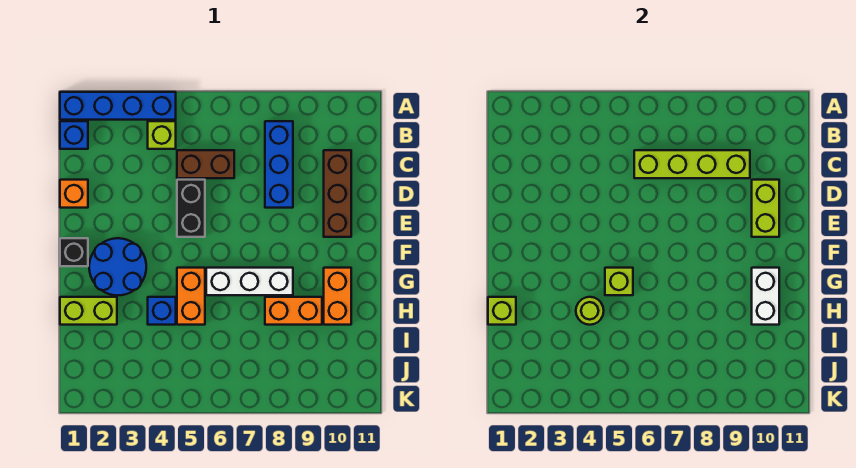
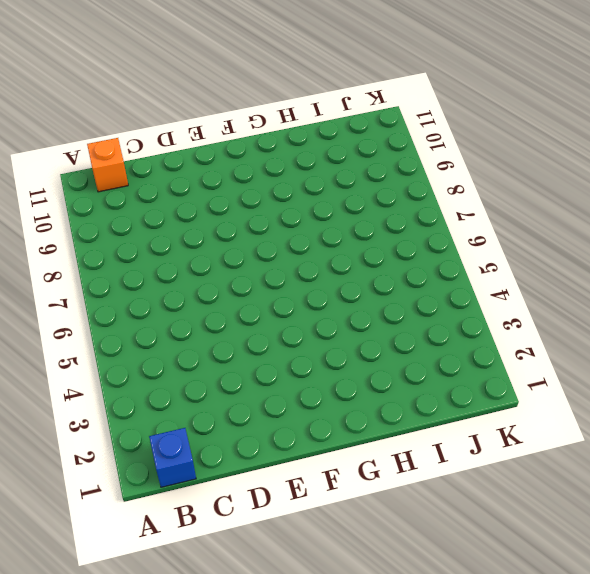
orange 1x1 brick [87,138,128,192] -> orange 1x1 brick moved to [60,180,88,208]
none -> blue 1x4 brick [60,92,176,120]
none -> lime 1x1 brick [148,121,176,149]
none -> blue 1x3 brick [265,121,293,208]

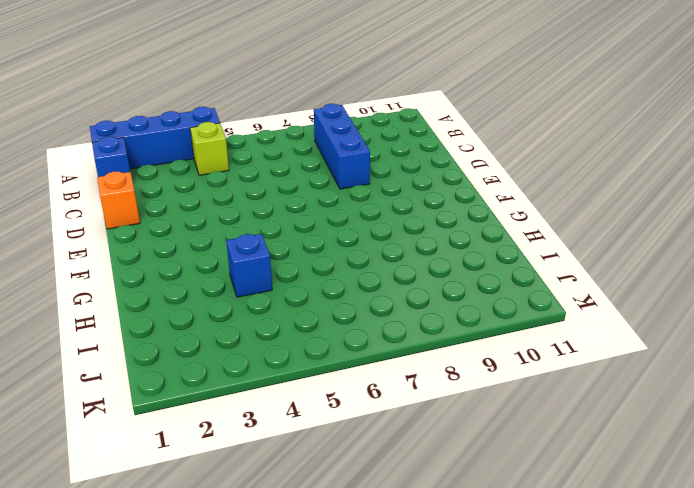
none -> brown 1x2 brick [177,150,234,178]
none -> brown 1x3 brick [324,150,351,237]
none -> black 1x2 brick [177,180,205,237]

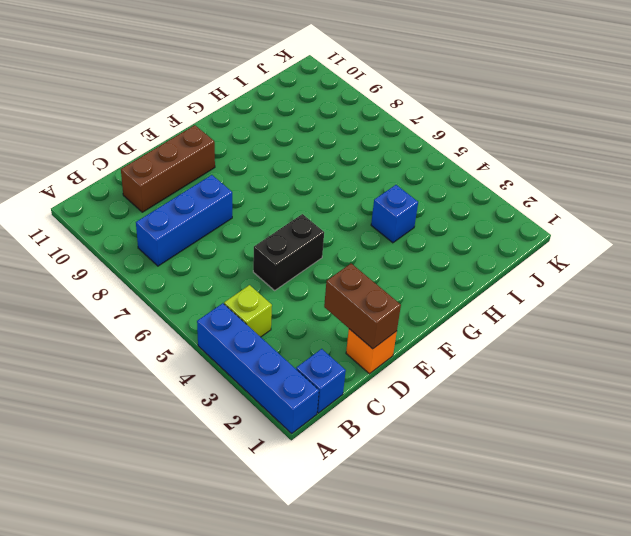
brown 1x2 brick [324,264,401,349] -> brown 1x2 brick moved to [177,150,234,178]
none -> black 1x1 brick [60,238,88,266]
none -> blue 2x2 round brick [89,238,146,295]
none -> orange 1x2 brick [177,268,205,325]

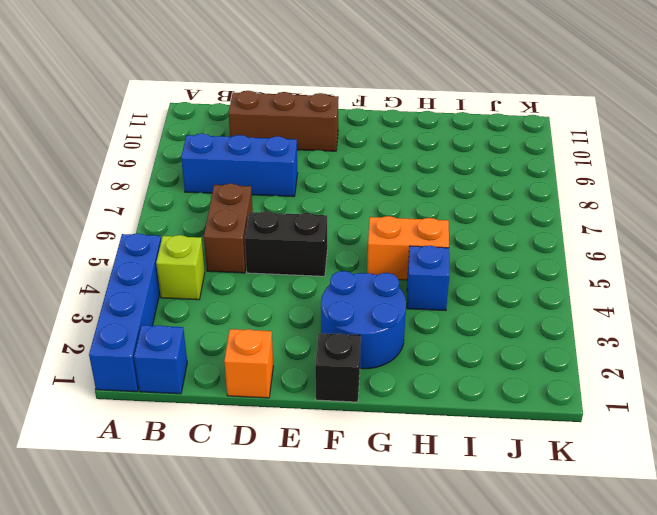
none -> white 1x3 brick [206,268,293,295]
none -> orange 1x2 brick [324,268,351,325]
none -> lime 1x2 brick [60,297,117,325]

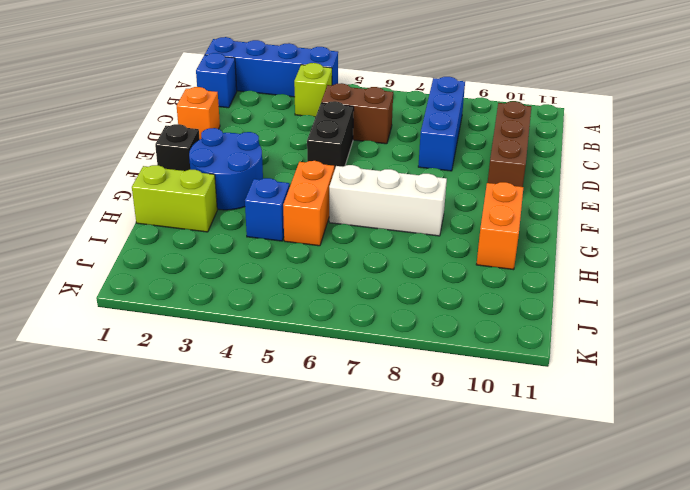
none -> orange 1x2 brick [265,297,322,325]
none -> lime 1x4 brick [634,150,750,178]
none -> lime 1x2 brick [752,180,779,237]

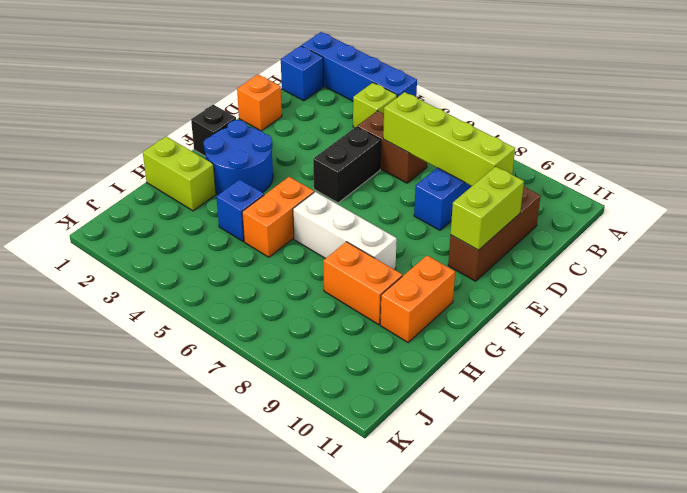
none -> lime 1x1 brick [605,268,633,295]
none -> white 1x2 brick [752,268,779,325]
none -> lime 1x1 brick [488,297,516,325]

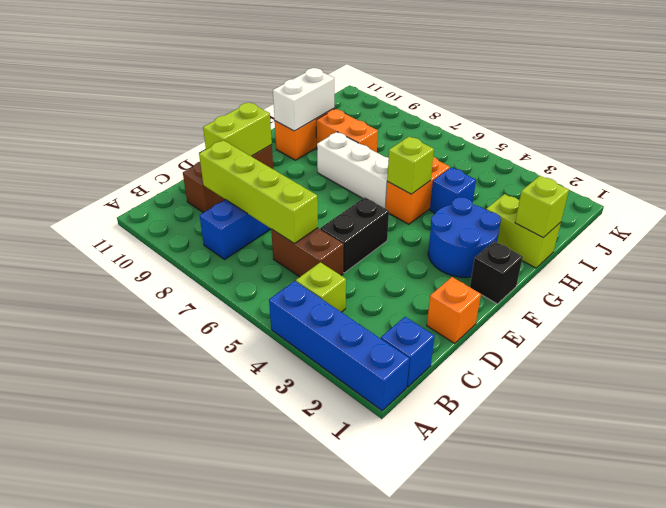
none -> lime 1x1 round brick [576,297,604,325]

